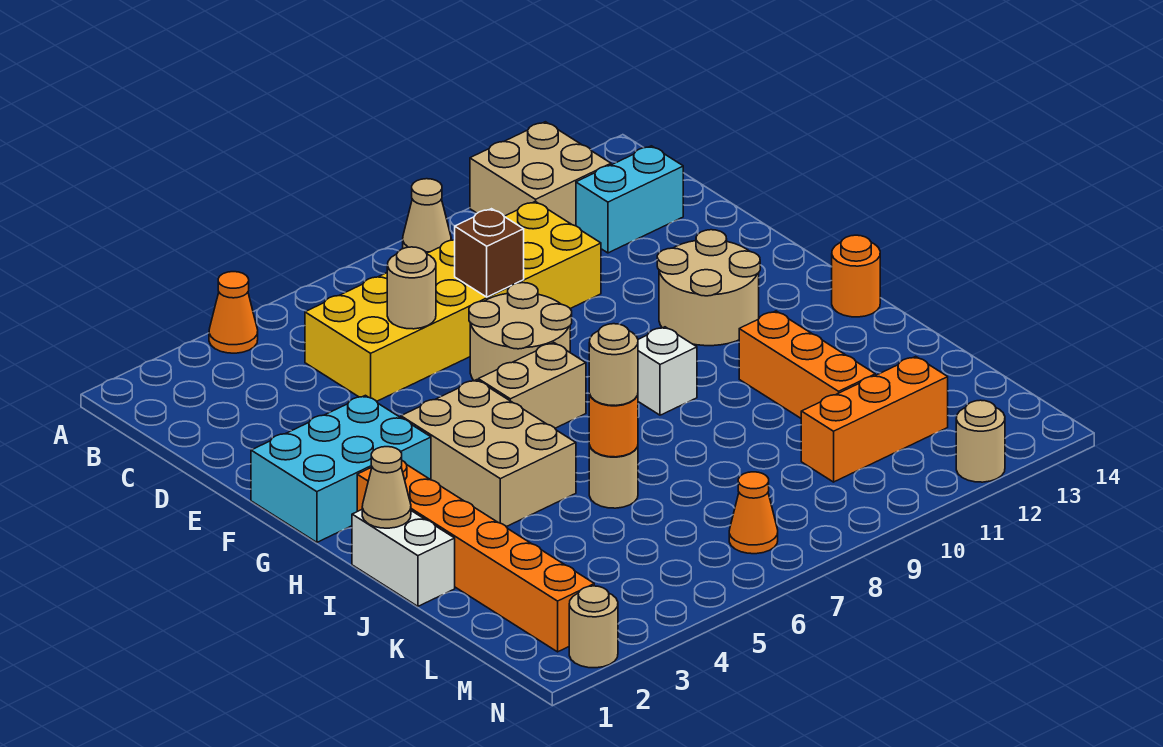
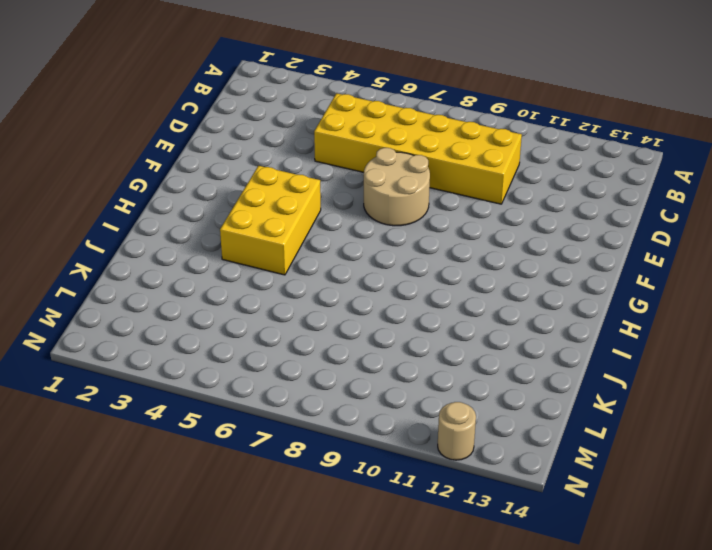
yellow 2x3 brick [220,166,321,275] -> tan 2x3 brick [401,380,576,527]
none -> orange 1x1 cone [209,272,258,353]
none -> tan 1x1 cone [403,179,451,253]
none -> tan 2x2 brick [470,122,611,226]

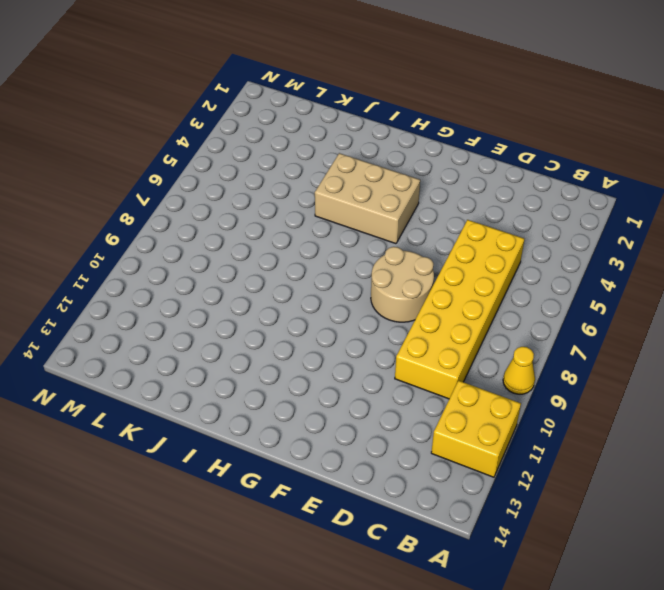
yellow 1x1 cone [503,347,535,394] -> tan 1x1 cone [403,179,451,253]
yellow 2x2 brick [431,381,521,477] -> tan 2x2 brick [470,122,611,226]
none -> orange 1x1 cone [209,272,258,353]
none -> cyan 1x2 brick [576,146,683,253]
none -> cyan 2x3 brick [251,395,431,542]

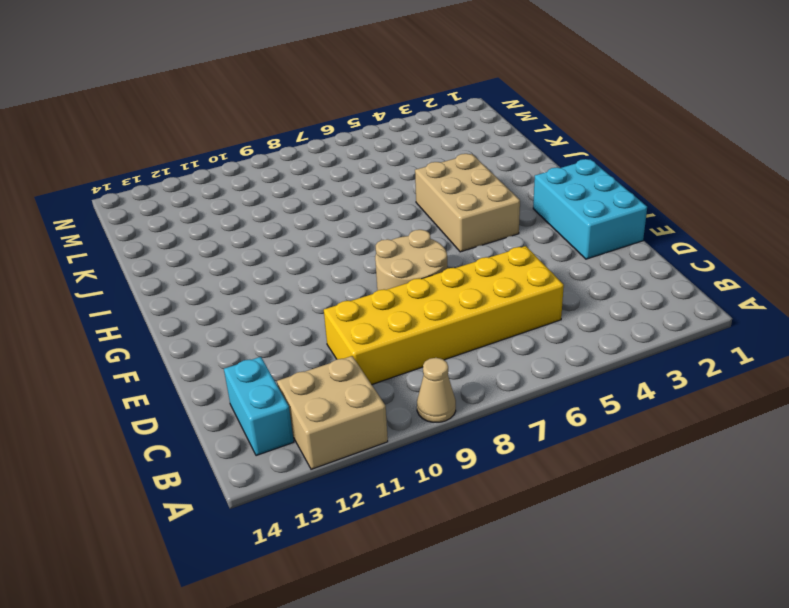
cyan 1x2 brick [224,357,294,456] -> cyan 1x2 brick turned to [576,146,683,253]
cyan 2x3 brick [533,159,647,259] -> cyan 2x3 brick turned to [251,395,431,542]
none -> orange 1x1 cone [209,272,258,353]
none -> tan 2x2 round brick [657,230,760,346]
none -> tan 1x2 brick [478,343,586,428]

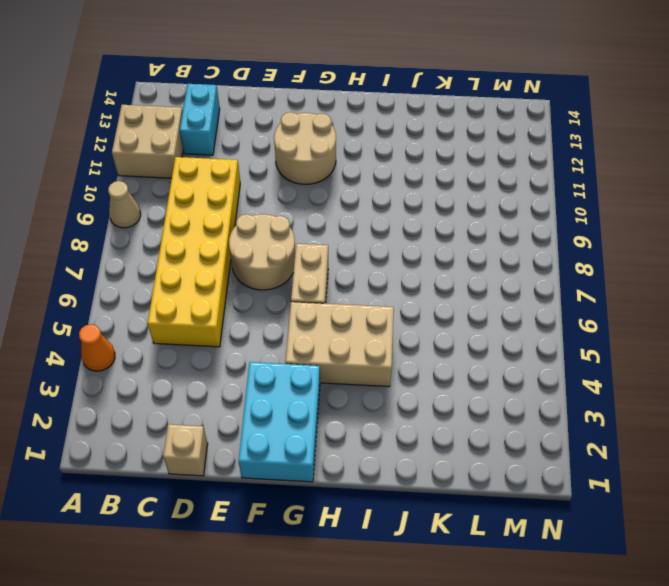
tan 1x1 brick [163,424,208,476] -> none
none -> orange 1x6 brick [357,461,594,652]
none -> white 1x1 brick [638,327,697,415]
none -> orange 1x1 round brick [832,235,880,317]

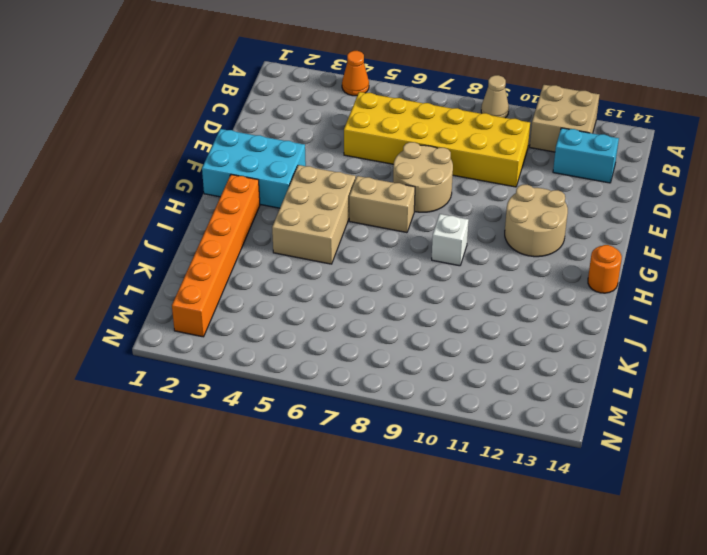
none -> white 1x2 brick [352,510,455,606]
none -> orange 1x3 brick [739,311,875,418]
none -> tan 1x1 round brick [589,445,638,508]

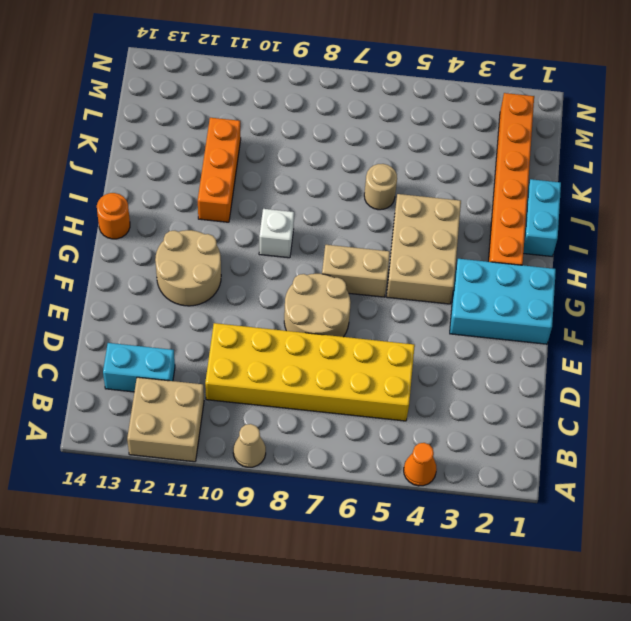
cyan 1x2 brick [523,179,561,256] -> white 1x2 brick [352,510,455,606]
none -> orange 1x3 brick [801,356,948,482]
none -> orange 1x1 cone [729,472,778,554]
none -> tan 1x1 round brick [569,586,618,668]

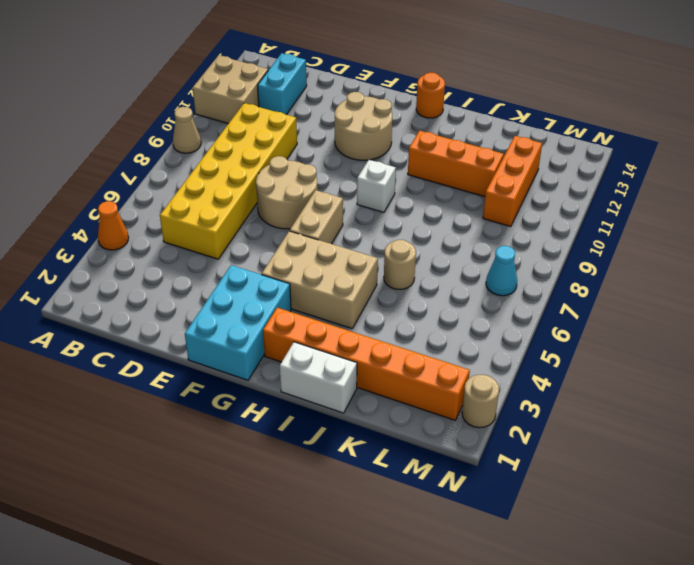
cyan 1x1 cone [486,246,517,296] -> orange 1x1 cone [729,472,778,554]
none -> tan 1x1 round brick [956,400,1005,482]
none -> tan 1x1 round brick [387,247,436,329]
none -> brown 1x1 brick [455,209,524,297]

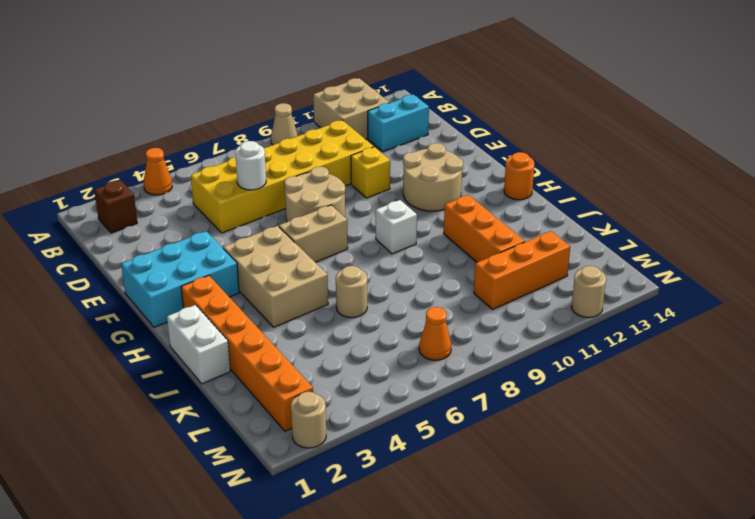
brown 1x1 brick [94,180,137,233] -> brown 1x1 brick moved to [455,209,524,297]
white 1x1 round brick [235,141,266,190] -> tan 1x1 round brick [387,247,436,329]
yellow 1x1 brick [351,147,390,198] -> none
none -> tan 1x1 cone [362,447,411,528]
none -> orange 1x1 round brick [589,394,638,457]
none -> tan 1x1 round brick [589,324,638,406]

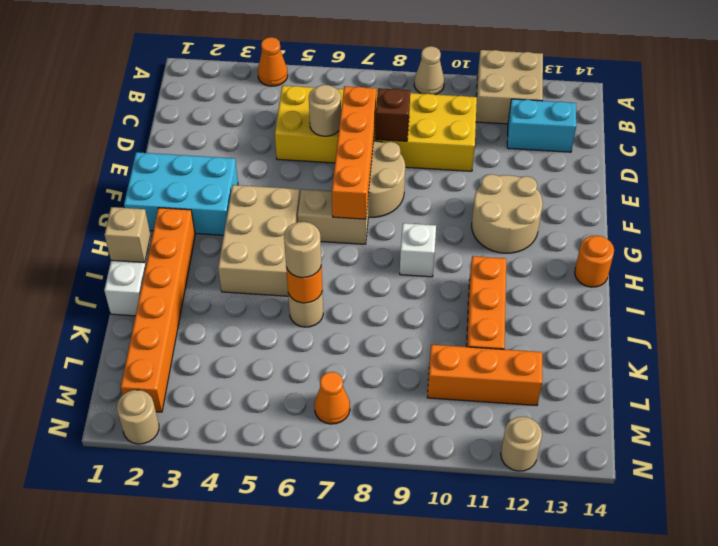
orange 1x4 brick [332,86,376,219] -> none
tan 1x1 brick [105,207,151,263] -> tan 1x1 cone [362,447,411,528]

